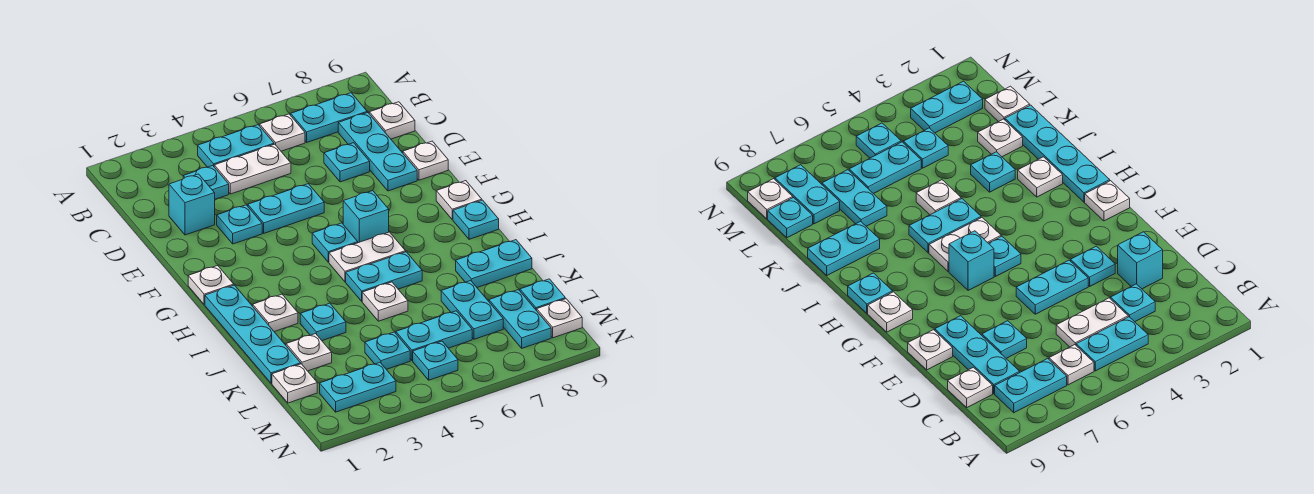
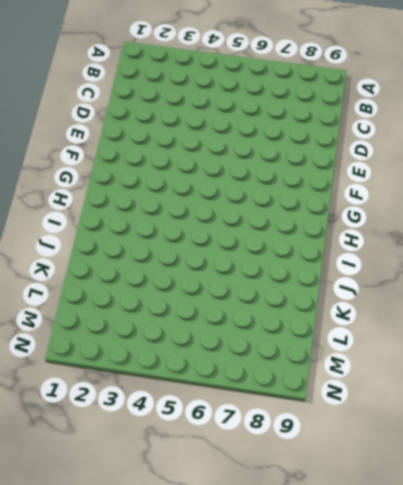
none -> cyan 1x2 plate [198,125,274,167]
none -> white 1x1 plate [260,114,305,151]
none -> cyan 1x2 plate [291,93,367,142]
none -> cyan 1x1 plate [183,166,229,199]

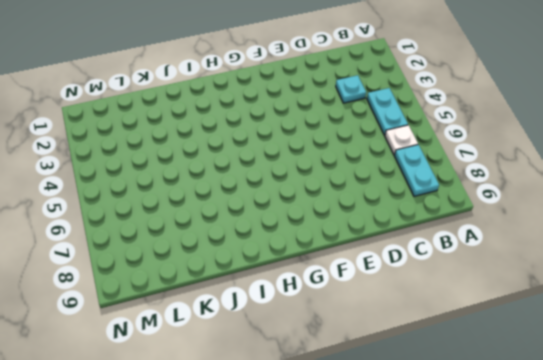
none -> white 1x2 plate [214,144,291,194]
none -> cyan 1x3 plate [338,112,417,191]
none -> white 1x1 plate [369,102,415,139]
none -> cyan 1x1 brick [169,174,215,235]

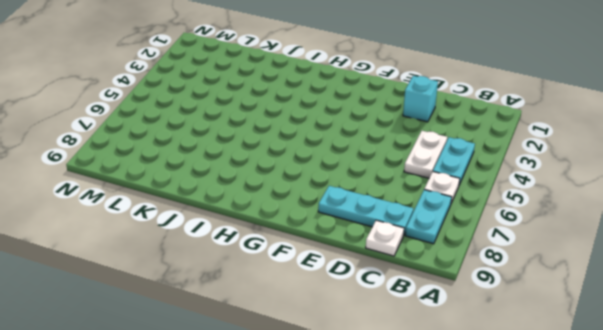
none -> cyan 1x1 plate [183,166,229,199]
none -> cyan 1x1 plate [324,143,370,182]
none -> cyan 1x1 plate [217,205,262,244]
none -> cyan 1x2 plate [248,184,324,233]

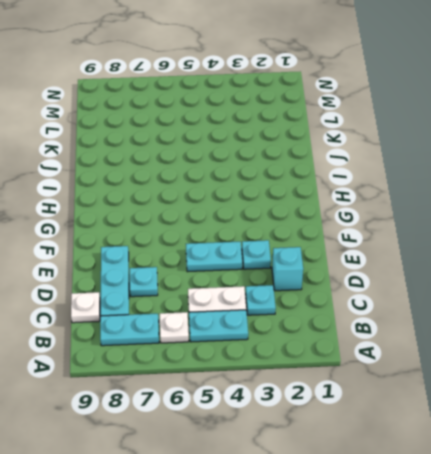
none -> white 1x1 plate [403,141,448,180]
none -> white 1x1 plate [188,265,234,305]
none -> cyan 1x1 plate [312,223,358,262]
none -> cyan 1x1 brick [343,191,389,243]

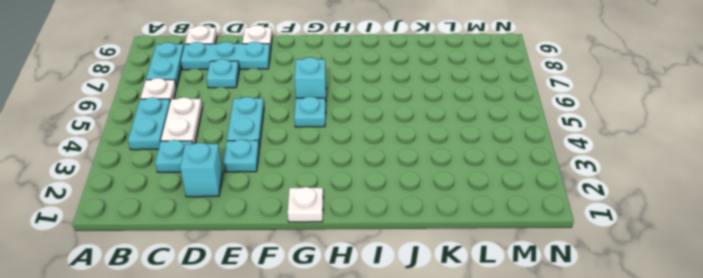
none -> white 1x1 plate [436,181,482,220]
none -> cyan 1x4 plate [205,285,301,383]
none -> white 1x2 plate [329,232,406,282]
none -> cyan 1x1 plate [453,200,499,239]

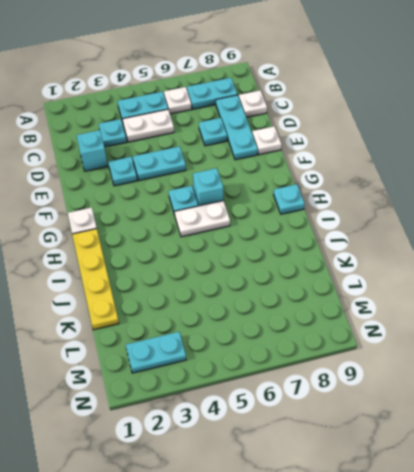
yellow 1x4 plate [72,229,119,330] -> cyan 1x4 plate [205,285,301,383]
none -> white 1x1 plate [436,181,482,220]
none -> white 1x1 plate [253,294,298,332]
none -> cyan 1x2 plate [346,252,422,301]
none -> cyan 1x1 plate [300,303,346,341]

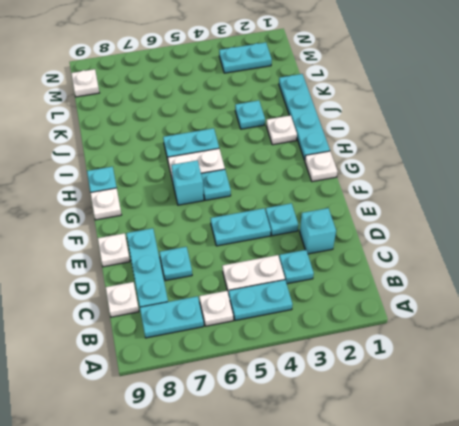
none -> white 1x1 plate [362,282,408,321]
none -> cyan 1x2 plate [456,240,532,287]
none -> white 1x1 plate [286,334,332,371]
none -> cyan 1x2 plate [441,281,503,339]

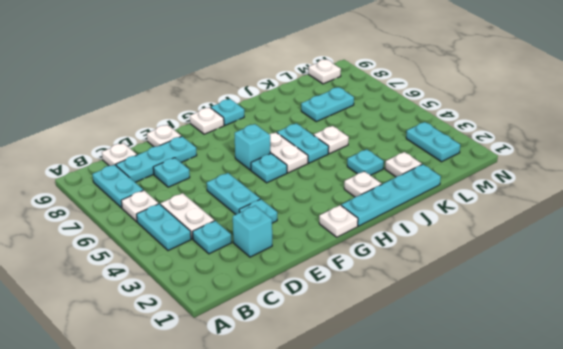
none -> cyan 1x2 plate [456,240,532,287]
none -> white 1x1 plate [272,364,317,403]
none -> cyan 1x1 plate [365,332,410,369]
none -> cyan 1x2 plate [396,311,472,361]

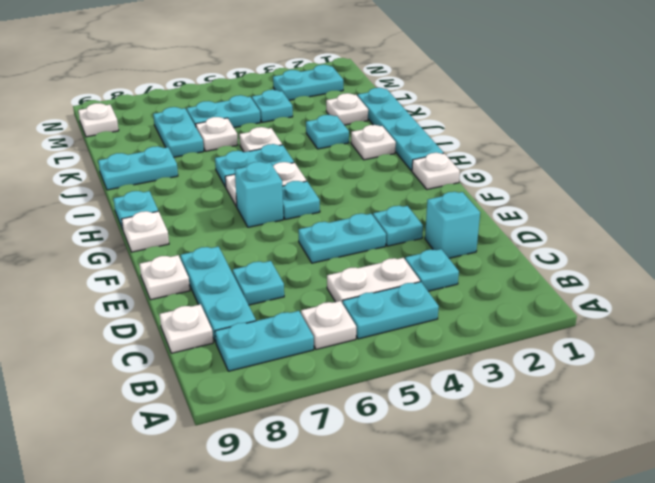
white 1x1 plate [196,117,238,151] -> white 1x1 plate moved to [272,364,317,403]
none -> cyan 1x2 plate [489,290,551,348]
none -> cyan 1x1 plate [520,279,565,311]
none -> cyan 1x1 plate [413,341,458,380]

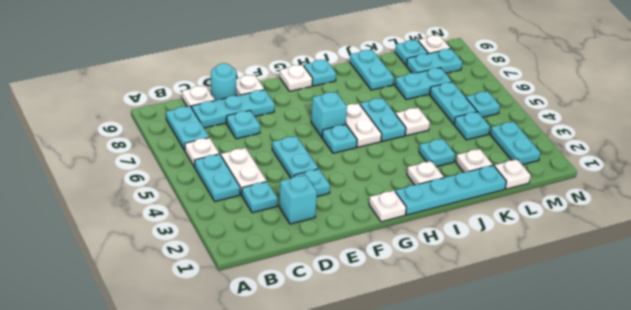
cyan 1x1 round brick [211,63,237,101] -> none

